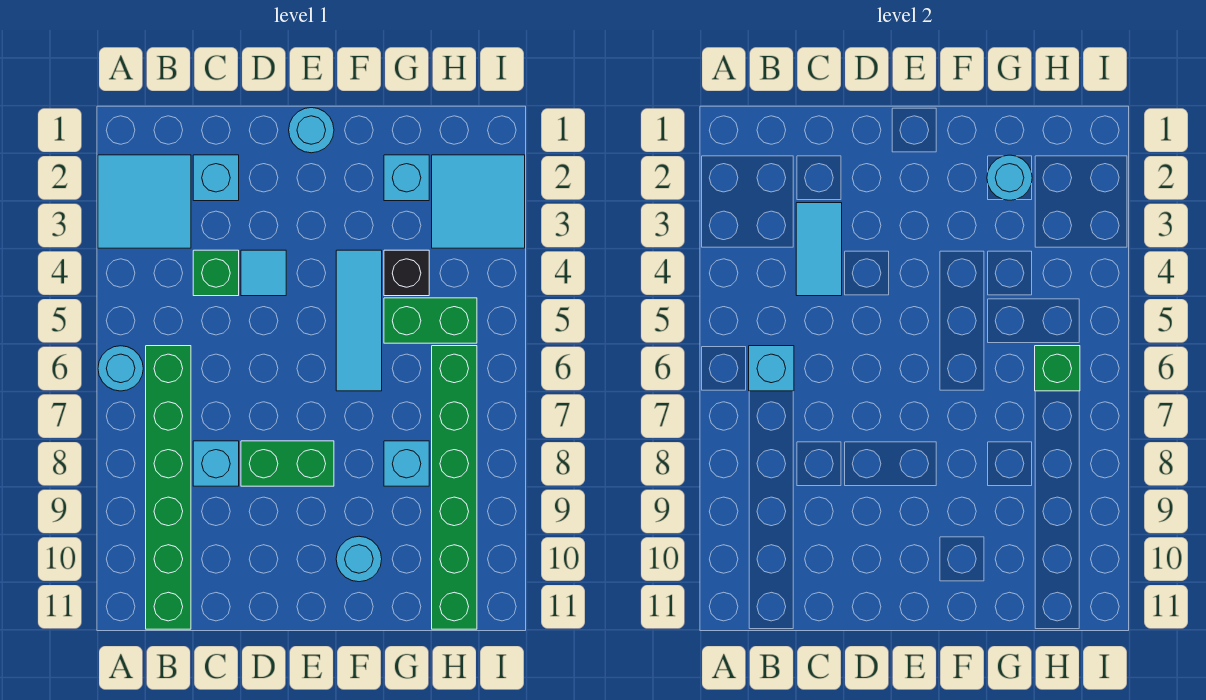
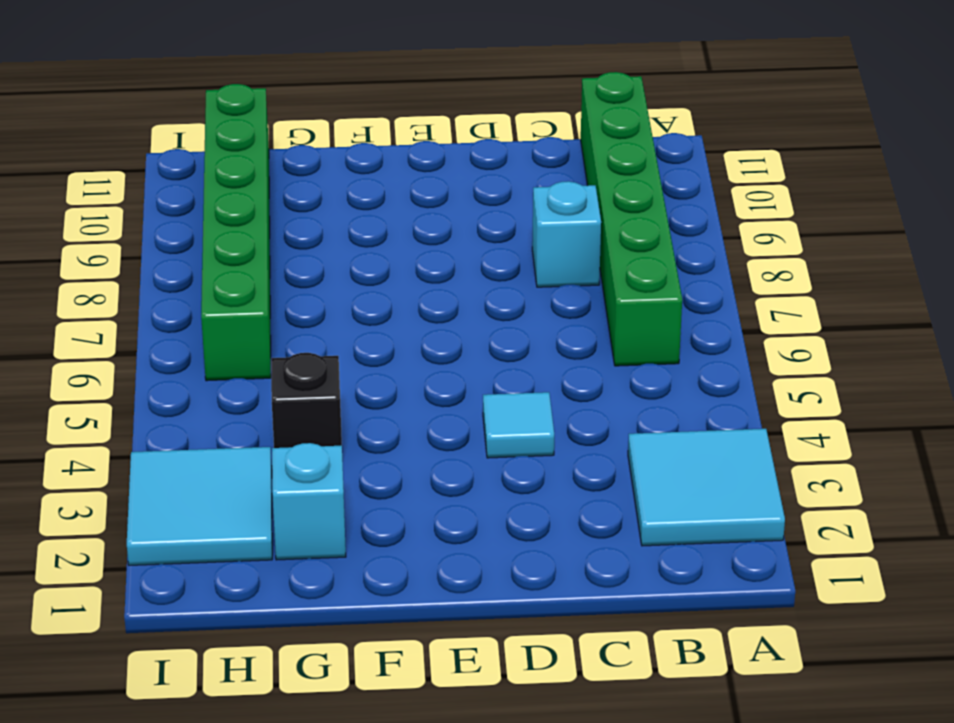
none -> cyan 1x1 round brick [98,346,143,391]
none -> cyan 1x1 brick [193,155,239,201]
none -> green 1x1 brick [193,250,239,296]

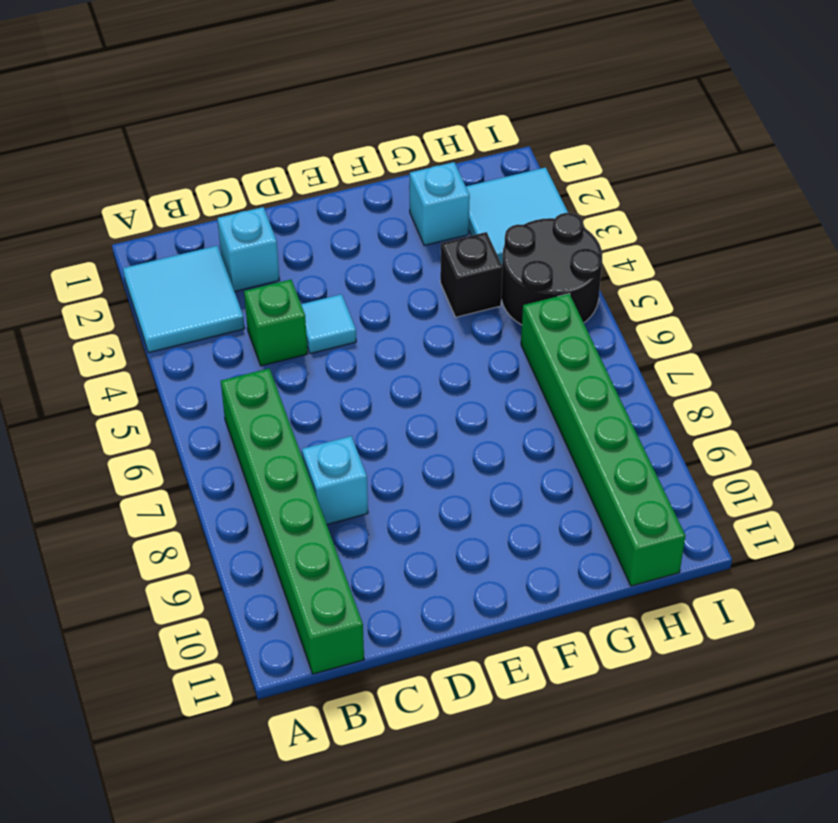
black 2x2 round brick [501,213,602,325] -> green 1x2 brick [384,298,477,343]
none -> cyan 1x1 round brick [98,346,143,391]
none -> green 1x2 brick [241,441,334,486]
none -> cyan 1x1 round brick [289,108,334,153]

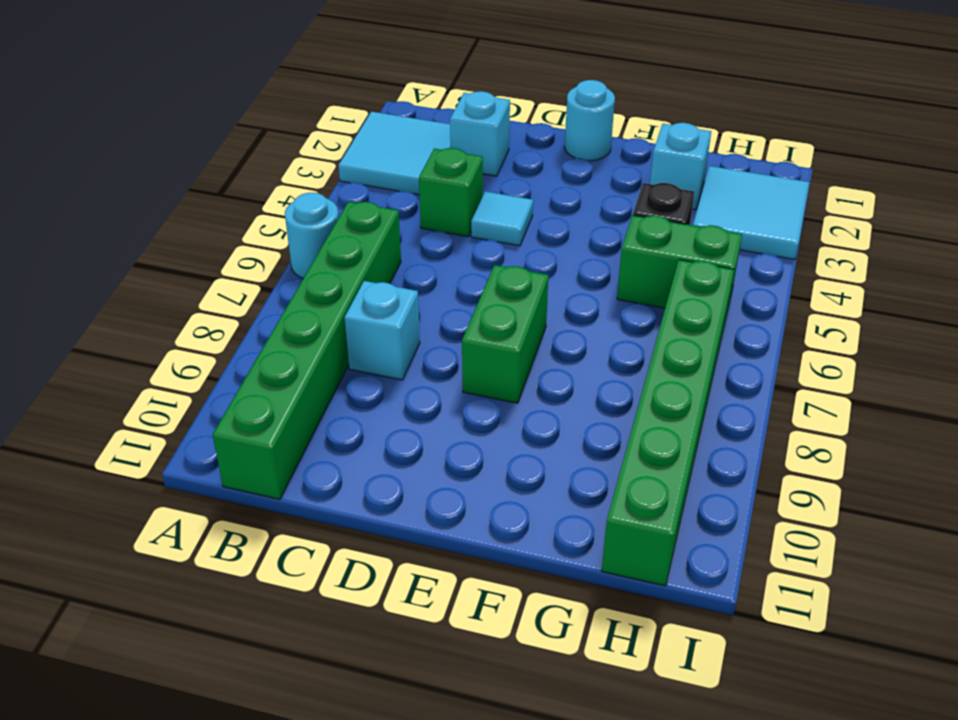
green 1x2 brick [462,265,548,403] -> green 1x2 brick turned to [241,441,334,486]
none -> cyan 1x3 tile [336,250,382,391]
none -> cyan 1x1 round brick [336,536,382,582]
none -> cyan 1x1 brick [384,441,429,486]

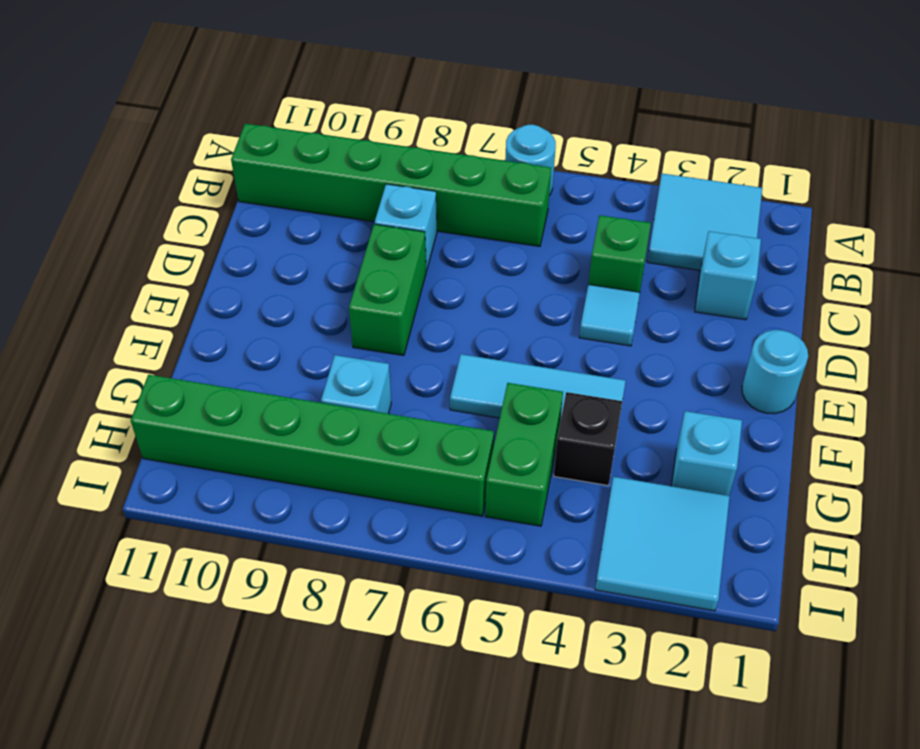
none -> cyan 1x1 round brick [336,536,382,582]
none -> cyan 1x1 brick [749,346,794,391]
none -> cyan 1x2 tile [796,203,842,296]

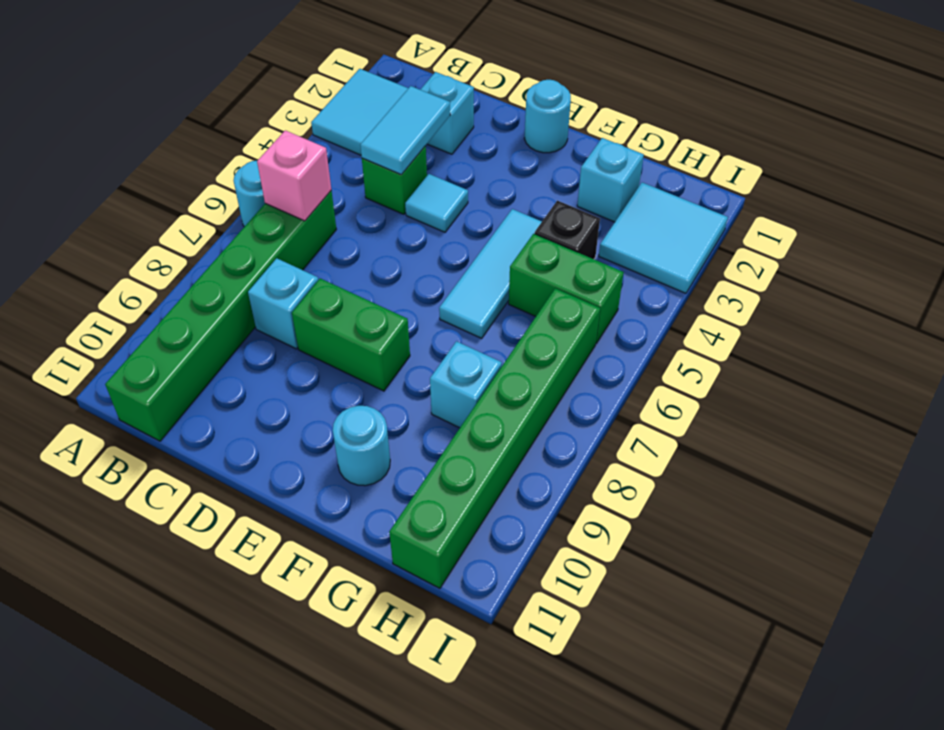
pink 1x1 brick [257,130,331,221] -> cyan 1x1 brick [749,346,794,391]
none -> cyan 1x1 round brick [987,155,1032,200]
none -> green 1x1 brick [1035,346,1080,391]

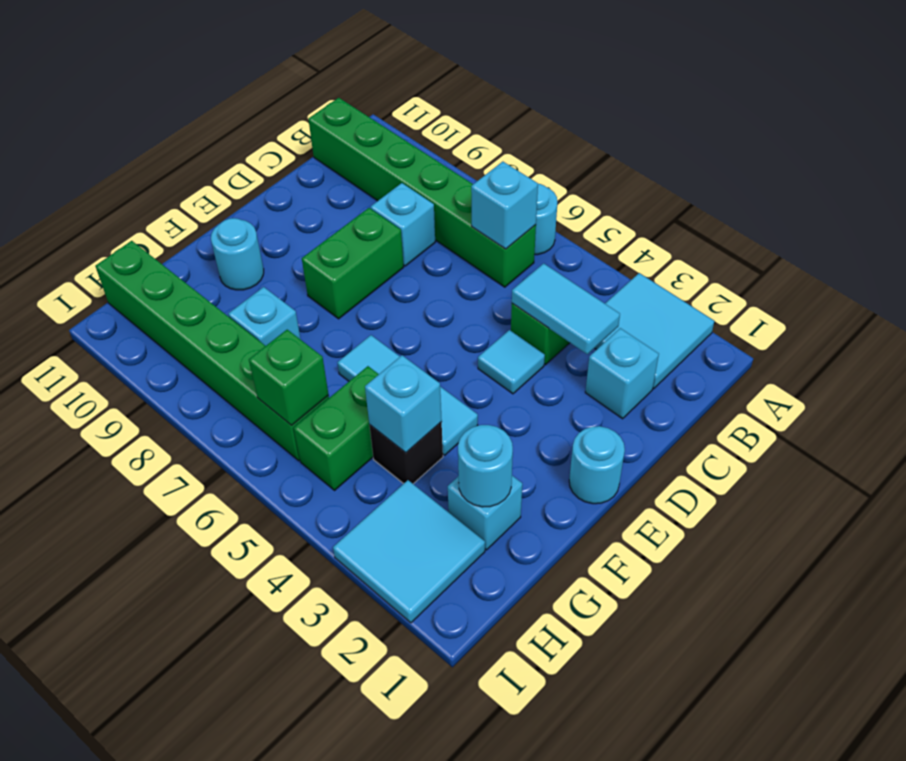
cyan 1x1 brick [365,355,442,453] -> none

